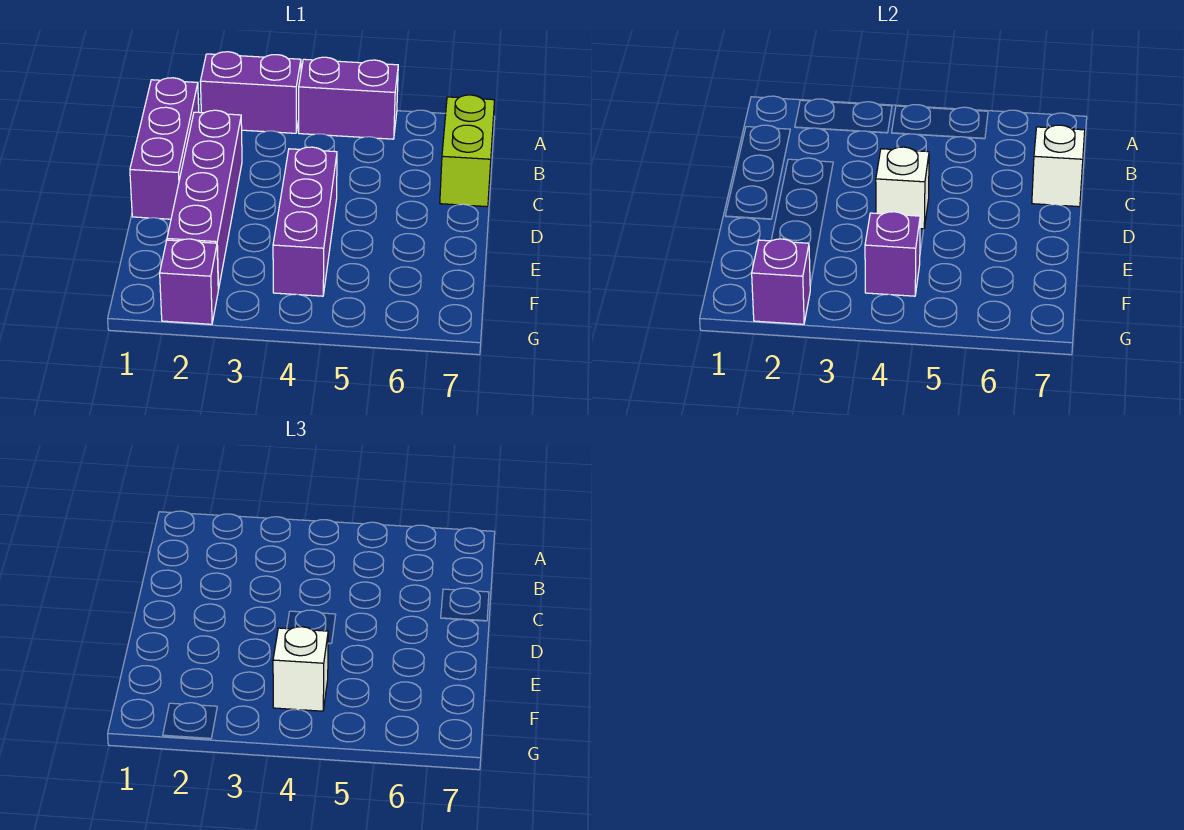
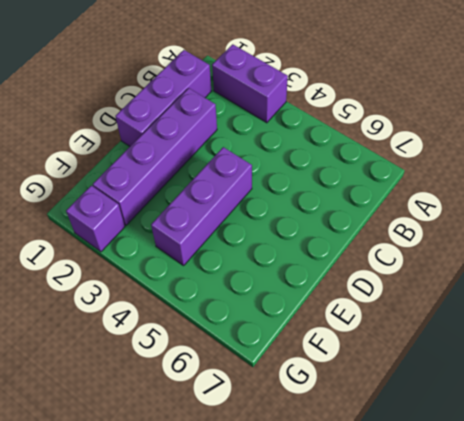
none -> purple 1x2 brick [299,57,398,139]
none -> lime 1x2 brick [440,95,494,207]
none -> white 1x1 brick [1032,125,1085,207]

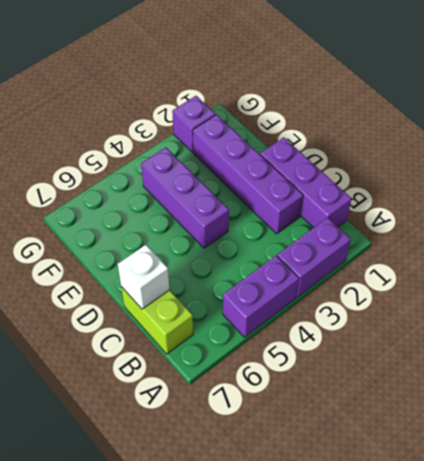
none -> white 1x1 brick [876,147,929,229]
none -> purple 1x1 brick [865,212,920,296]
none -> purple 1x1 brick [752,239,810,324]

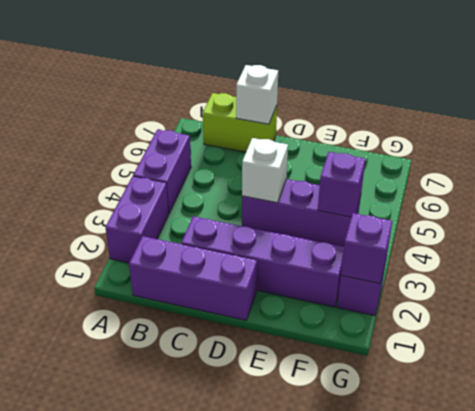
none -> white 1x1 brick [273,627,328,711]

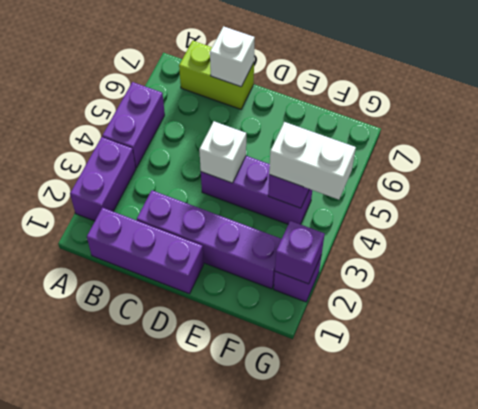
white 1x2 brick [269,122,356,200] -> white 1x1 brick [273,627,328,711]

